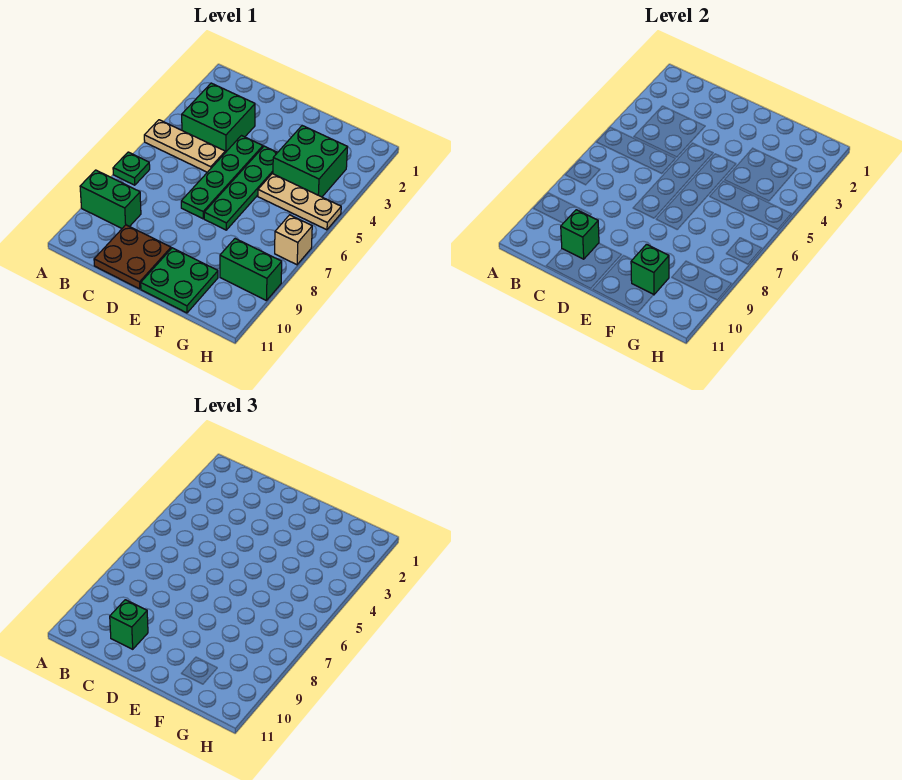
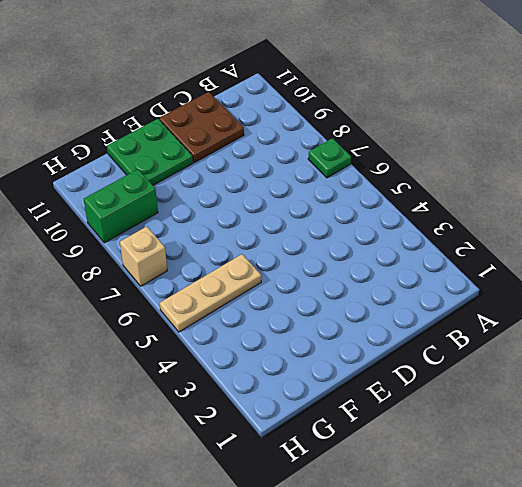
none -> tan 1x3 plate [144,120,225,172]
none -> green 1x2 brick [80,170,141,228]
none -> green 2x2 brick [182,83,255,153]

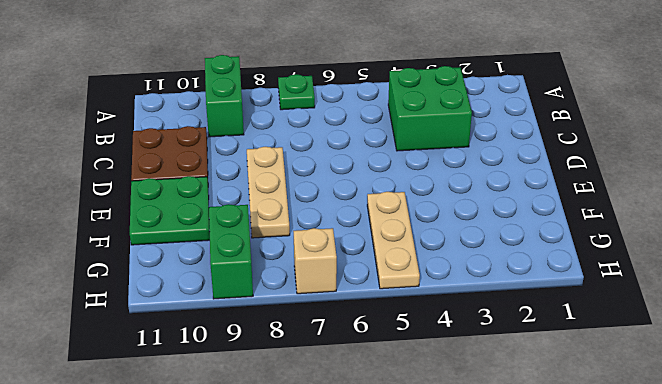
tan 1x3 plate [247,147,290,238] -> tan 1x3 plate moved to [144,120,225,172]
none -> green 1x4 plate [181,136,263,219]
none -> green 1x4 plate [204,146,278,230]
none -> green 2x2 brick [273,126,347,197]

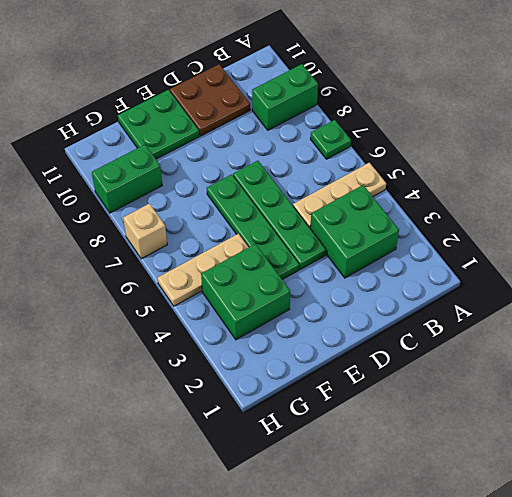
none -> green 1x1 brick [561,210,599,259]
none -> green 1x1 brick [631,244,669,295]
none -> green 1x1 brick [110,600,148,649]

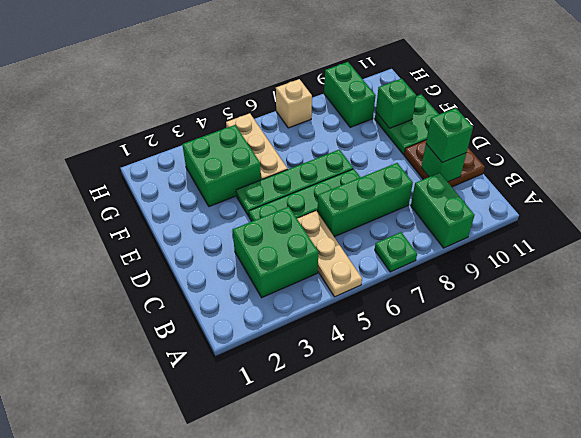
green 1x3 brick [318,163,413,237] -> none

